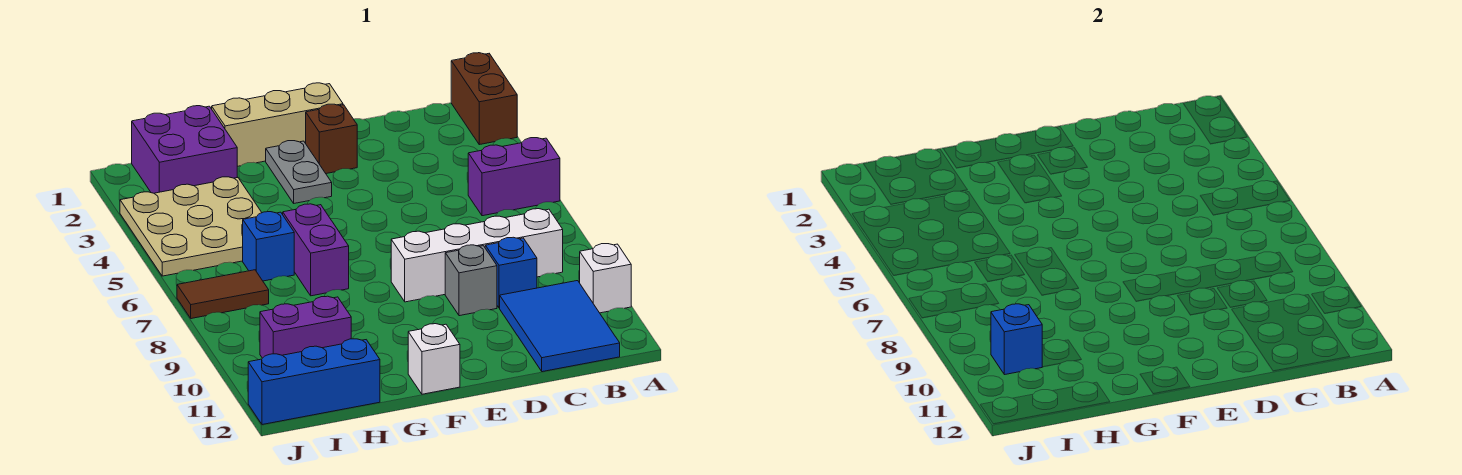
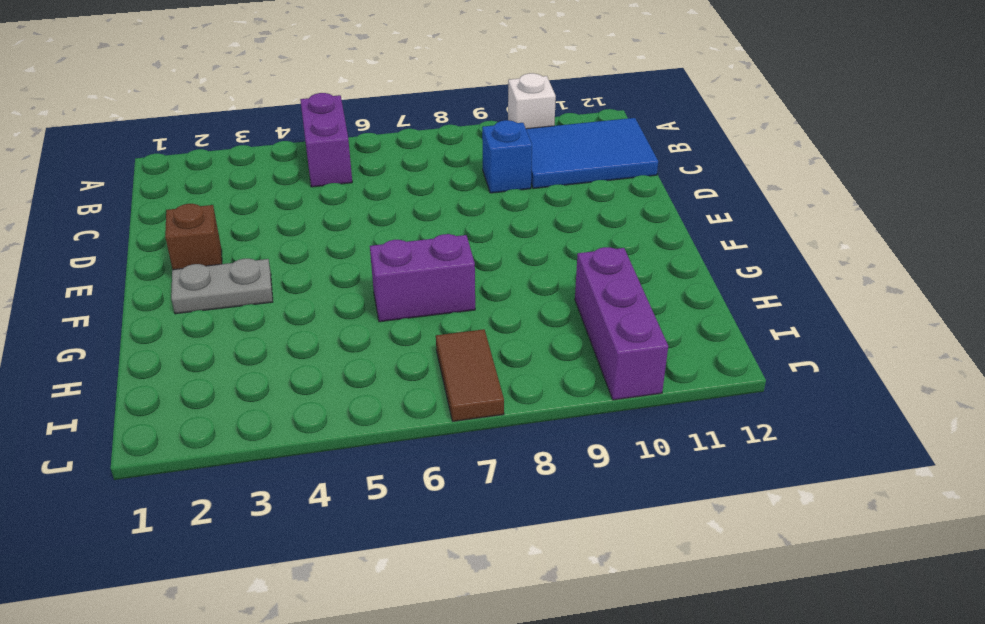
purple 1x3 brick [575,247,668,400] -> purple 1x2 brick [260,296,351,358]
none -> brown 1x2 brick [451,53,517,145]
none -> white 1x4 brick [391,209,563,302]
none -> grey 1x1 brick [445,245,497,316]

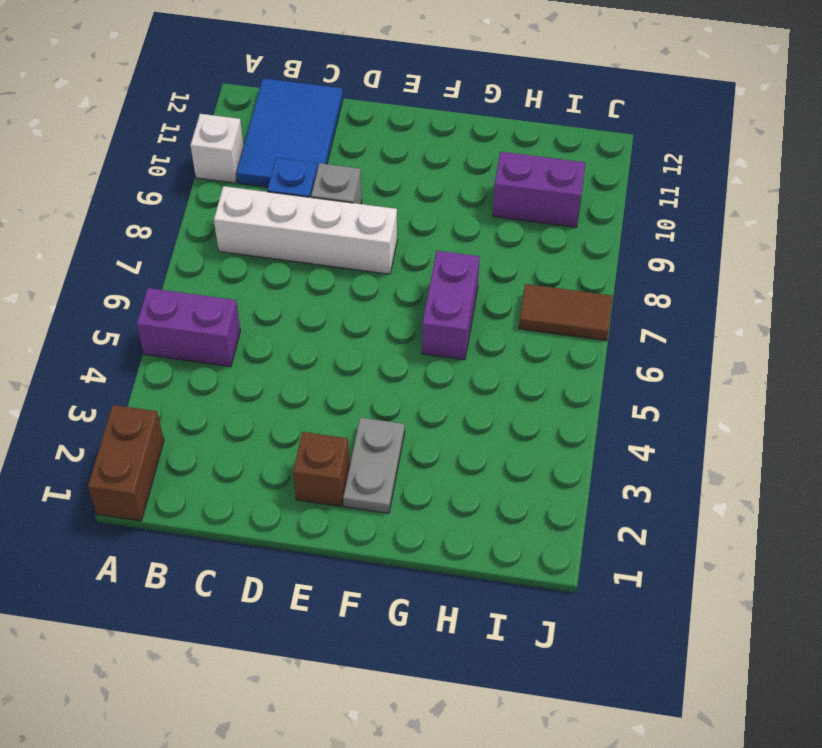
none -> tan 1x3 brick [212,83,343,166]
none -> white 1x1 brick [408,324,460,394]
none -> purple 2x2 brick [132,106,237,193]

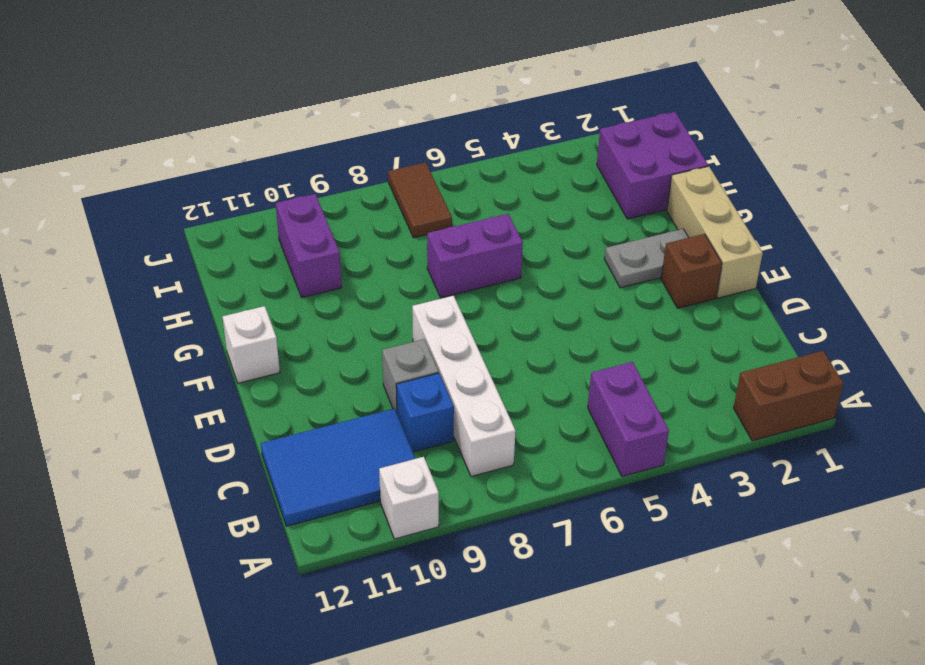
none -> tan 3x3 plate [120,177,262,276]
none -> blue 1x1 brick [243,212,294,281]
none -> blue 1x3 brick [248,339,380,425]

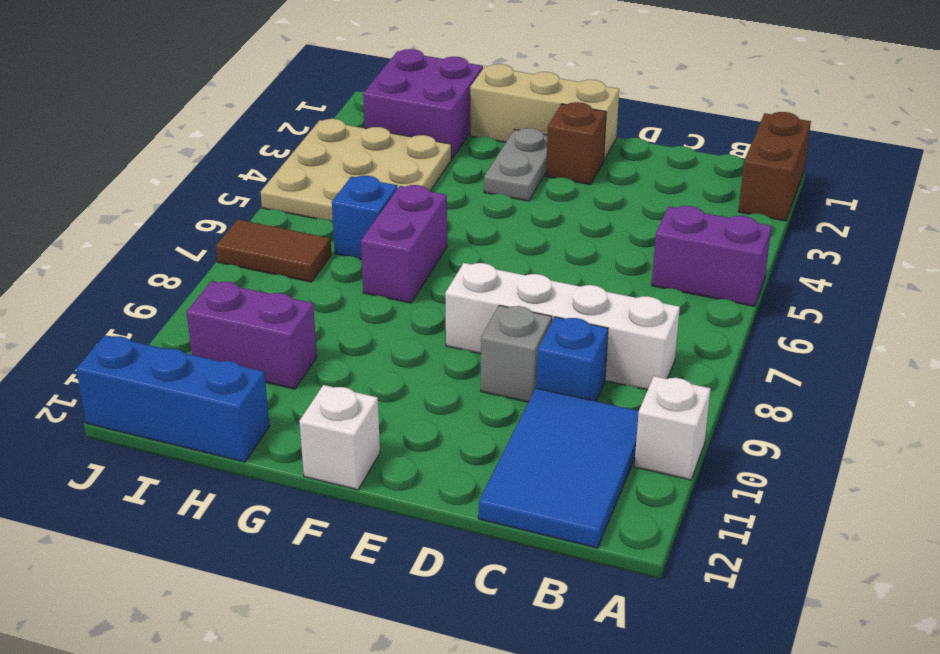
none -> blue 1x1 brick [991,304,1042,375]

